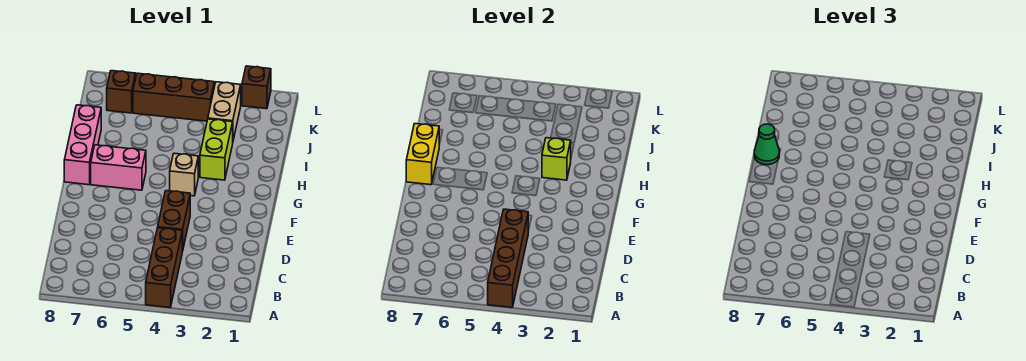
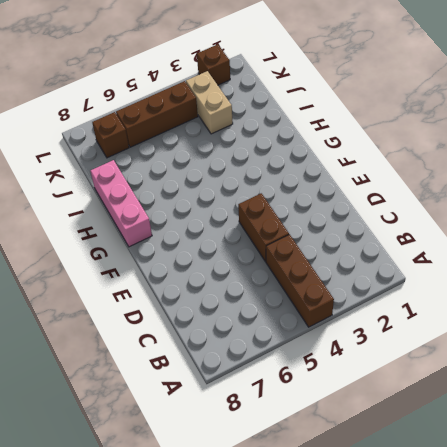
none -> tan 1x1 brick [170,153,198,196]
none -> pink 1x2 brick [91,145,146,190]
none -> lime 1x2 brick [200,119,233,180]

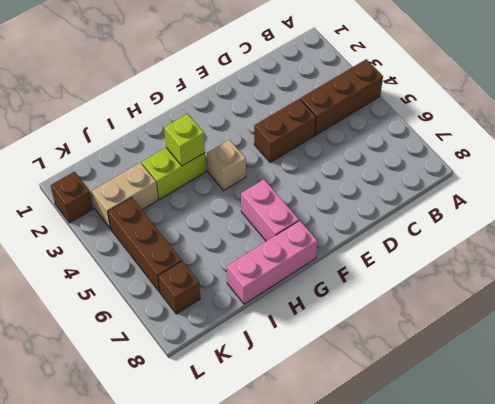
none -> brown 1x4 brick [488,209,528,307]
none -> yellow 1x2 brick [406,124,439,185]
none -> green 1x1 cone [754,124,779,165]

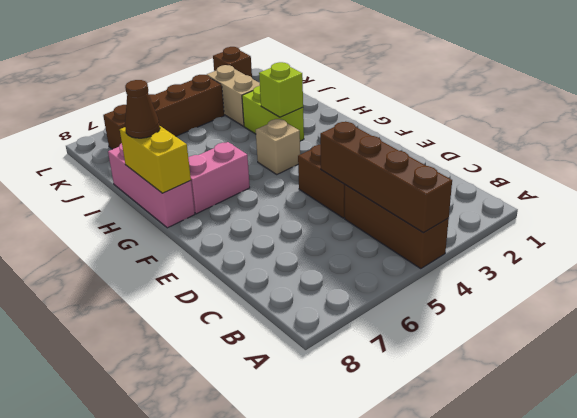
brown 1x1 cone [125,80,160,138] -> green 1x1 cone [754,124,779,165]

